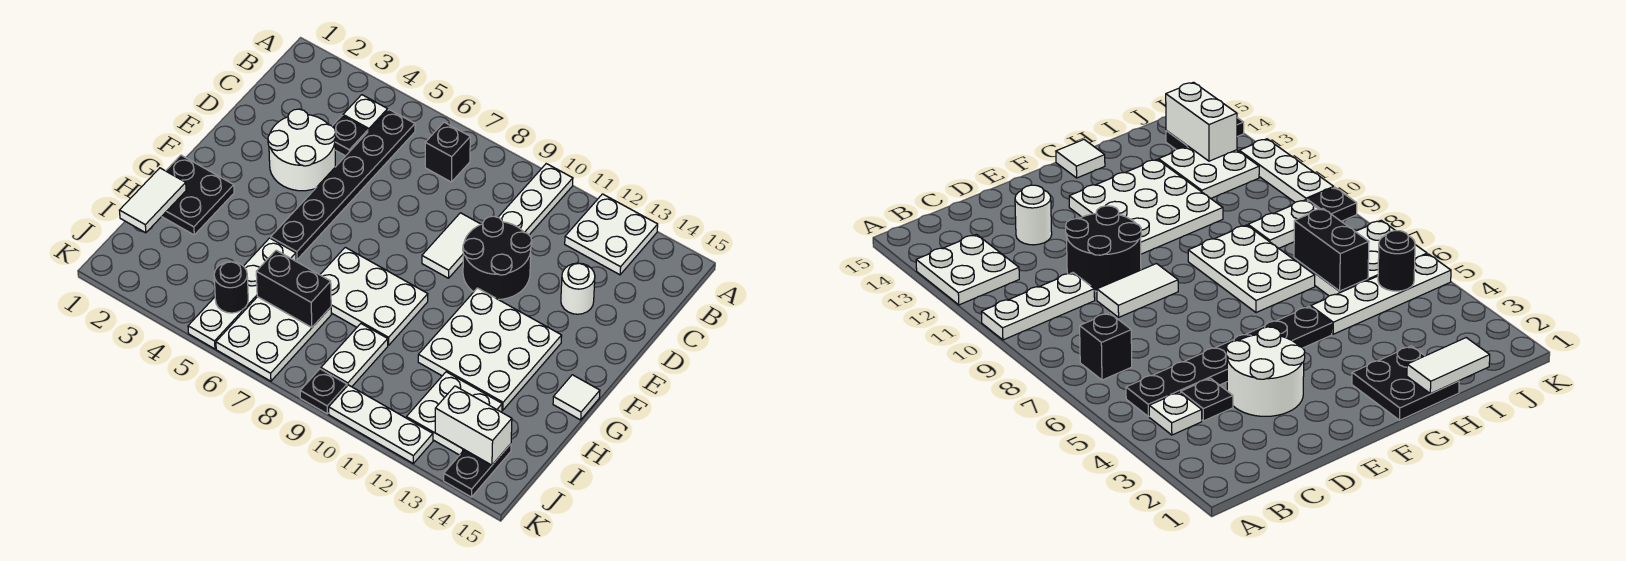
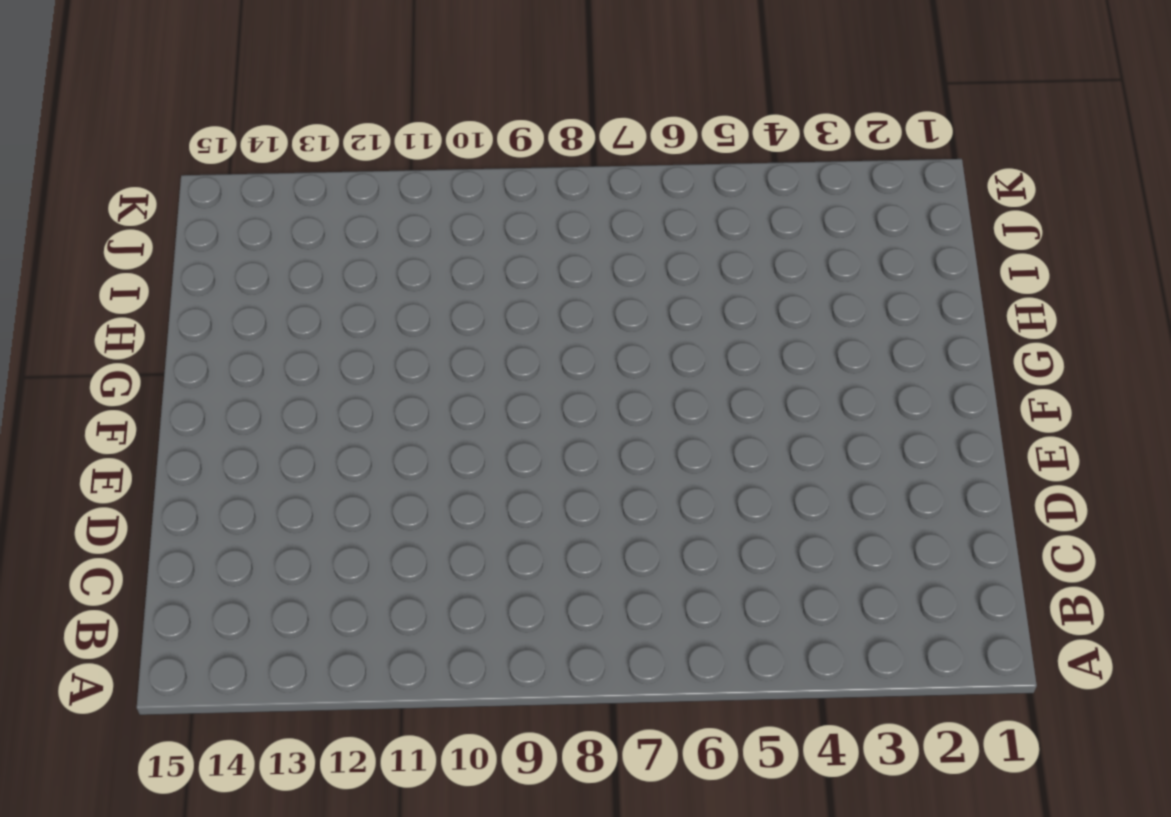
none -> white 1x3 plate [498,164,573,235]
none -> white 2x2 plate [565,194,658,275]
none -> white 1x1 plate [343,95,388,131]

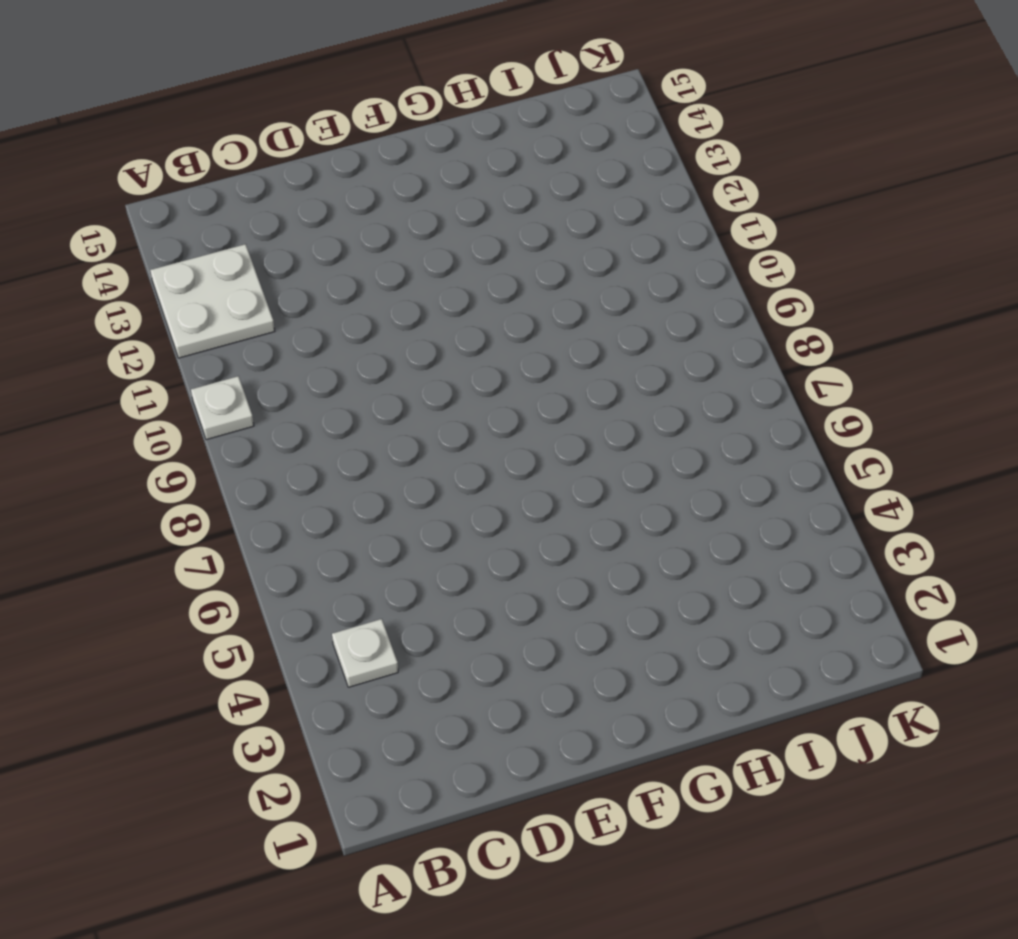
white 1x1 plate [191,376,254,440] -> white 1x3 plate [498,164,573,235]
none -> black 1x6 plate [271,110,415,260]
none -> black 1x1 brick [425,122,470,182]
none -> black 1x1 plate [332,116,368,156]

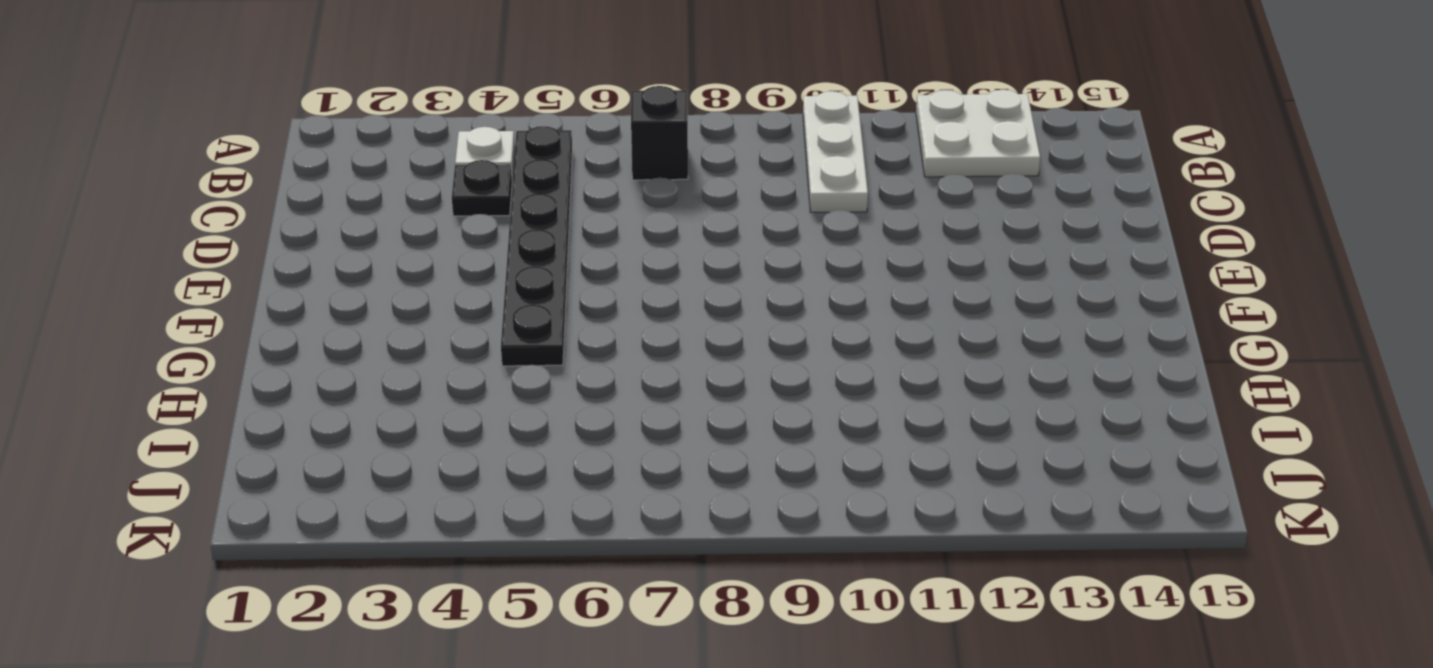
none -> white 2x2 round brick [268,109,336,191]
none -> white 1x2 tile [422,213,481,278]
none -> black 2x2 round brick [463,216,532,299]

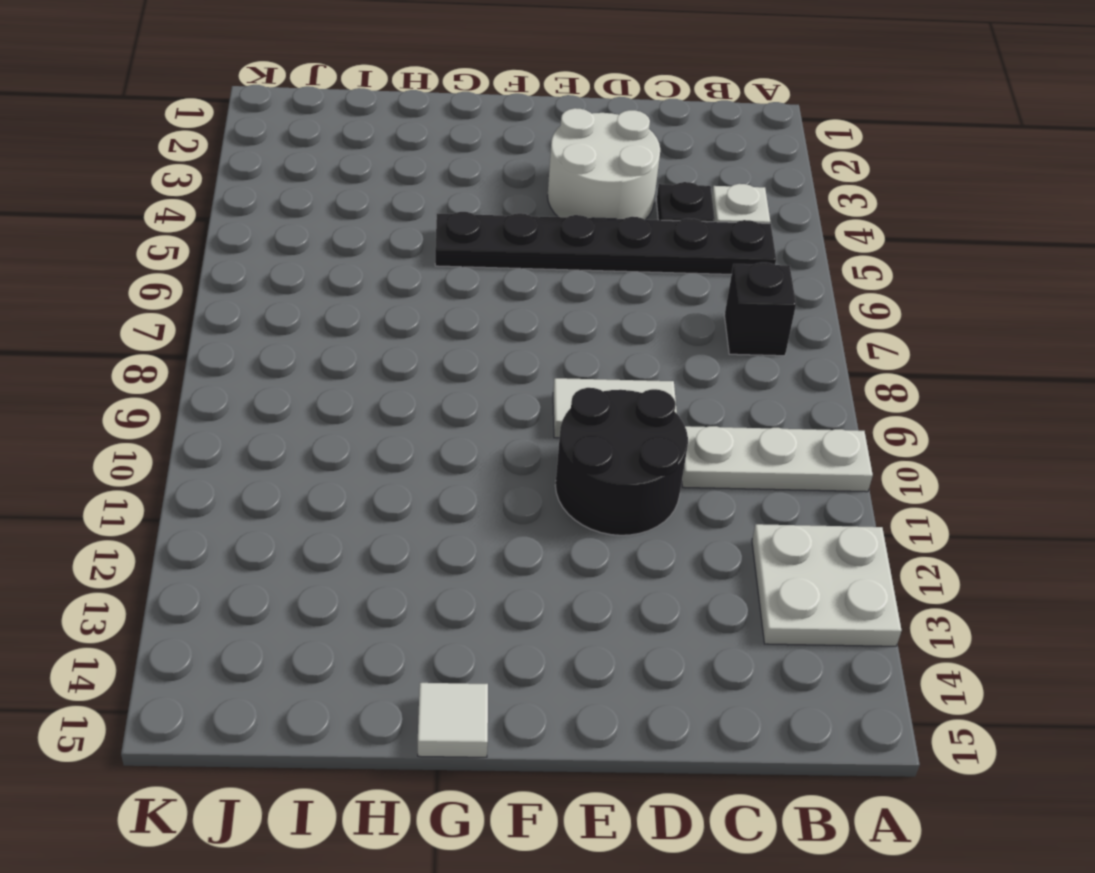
none -> white 1x1 round brick [561,263,595,314]
none -> white 3x3 plate [418,288,562,410]
none -> black 2x2 plate [162,155,234,235]

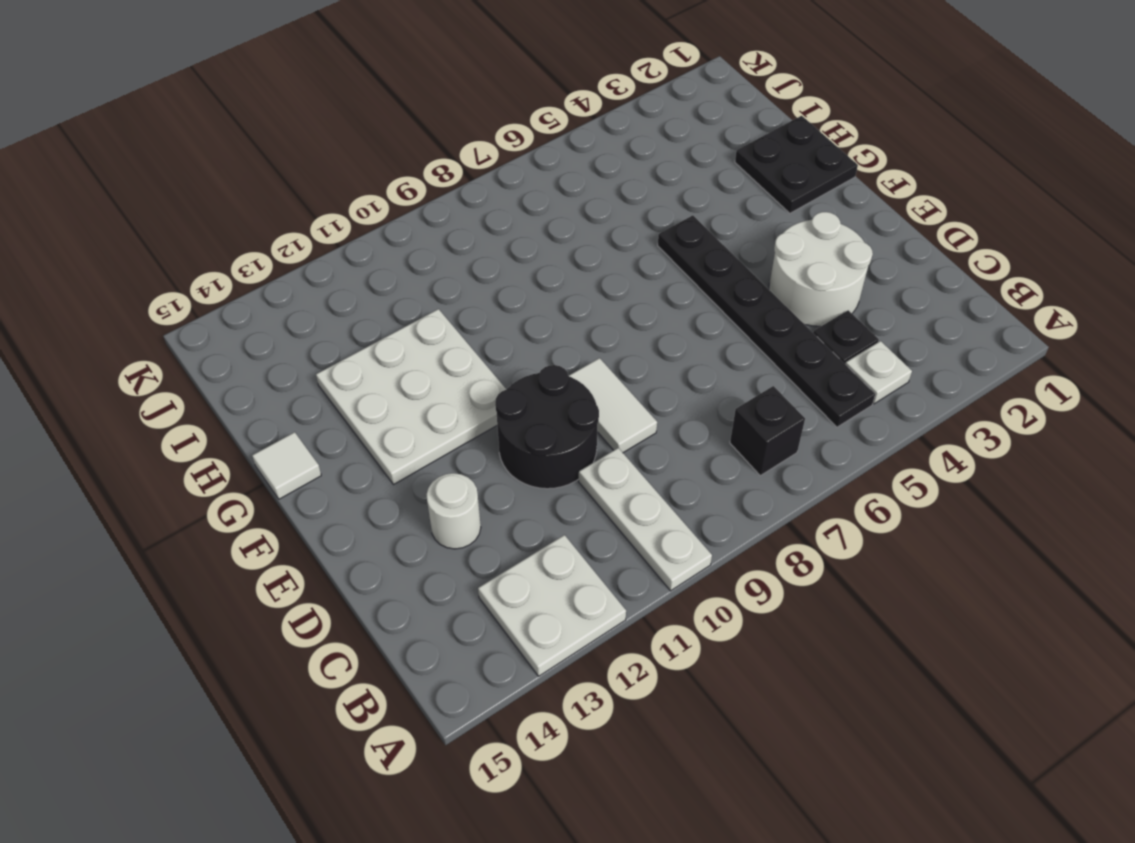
none -> white 2x3 plate [320,247,428,345]
none -> white 1x4 plate [188,238,296,349]
none -> white 2x3 plate [216,297,331,381]

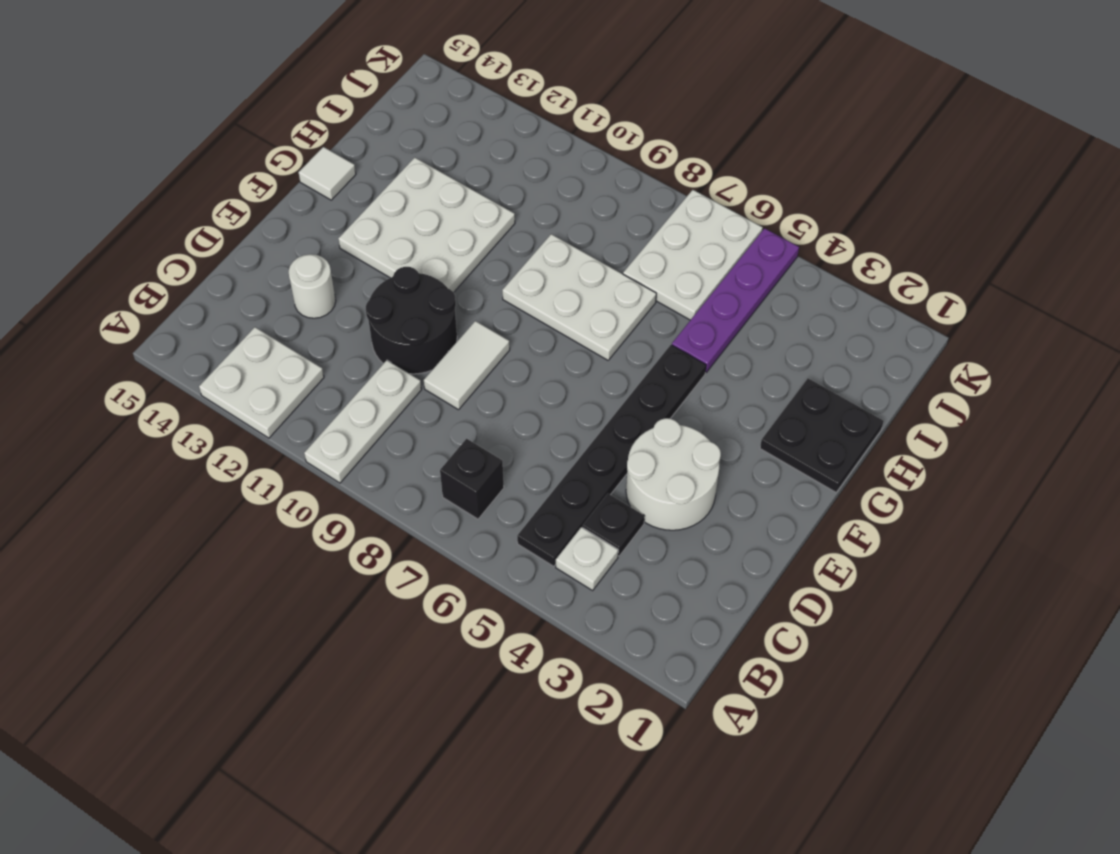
purple 1x4 plate [672,228,799,372] -> white 1x4 plate [188,238,296,349]
none -> white 1x2 plate [321,324,388,387]
none -> white 2x2 plate [406,372,502,455]
none -> black 1x2 plate [444,444,511,497]

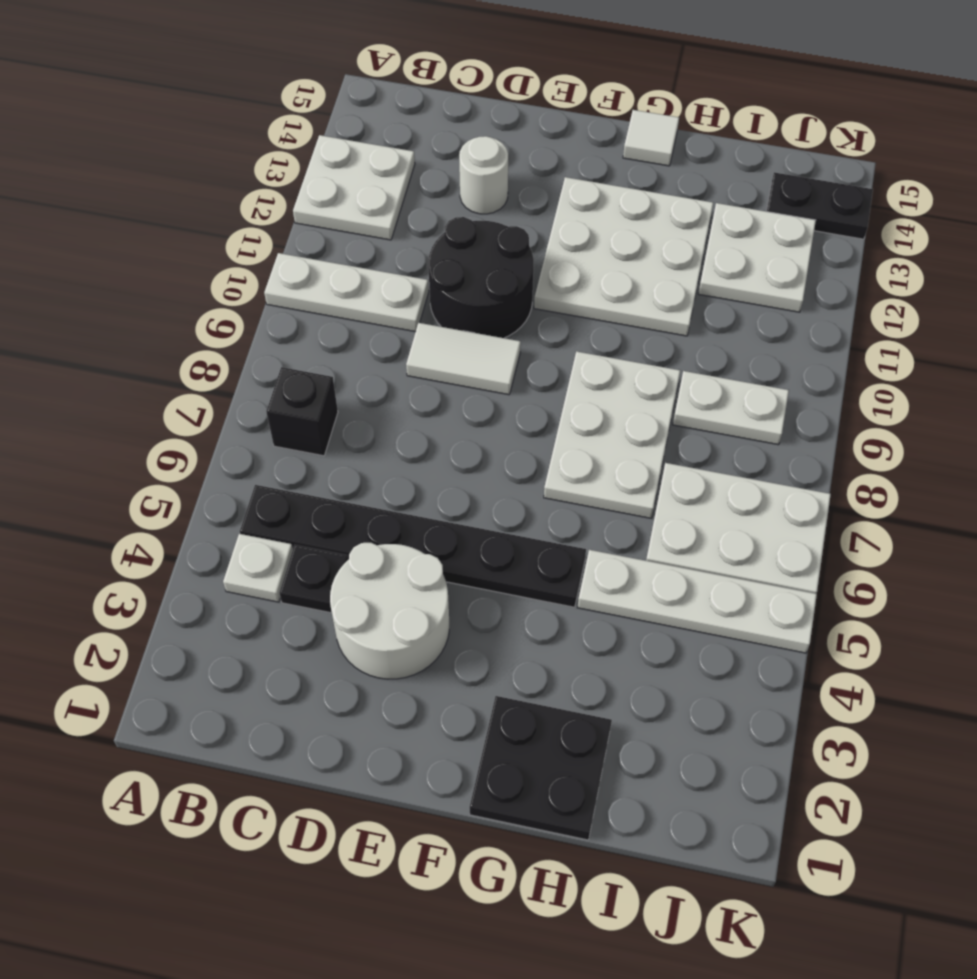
none -> black 1x1 plate [300,369,347,414]
none -> white 1x3 plate [329,385,433,463]
none -> white 1x2 tile [119,168,186,233]

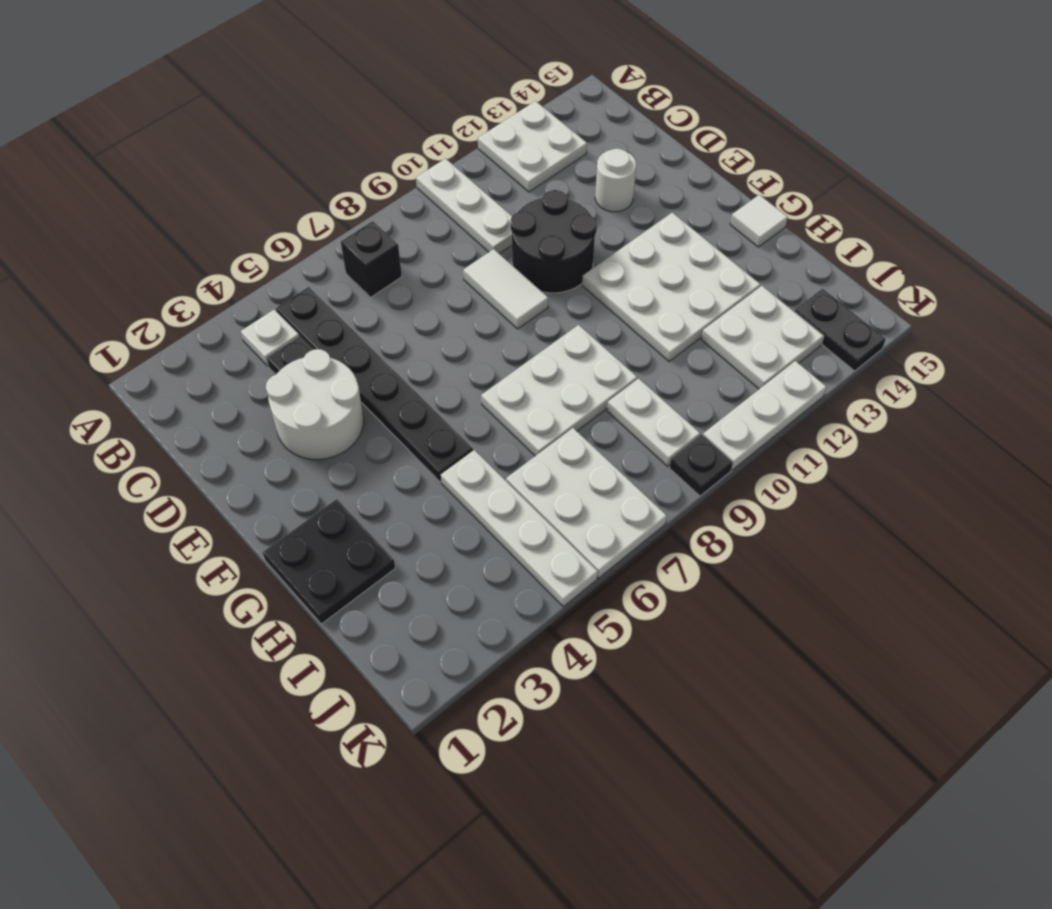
none -> white 1x2 tile [119,168,186,233]
none -> black 1x2 brick [256,250,331,327]
none -> black 1x1 round brick [214,262,248,313]

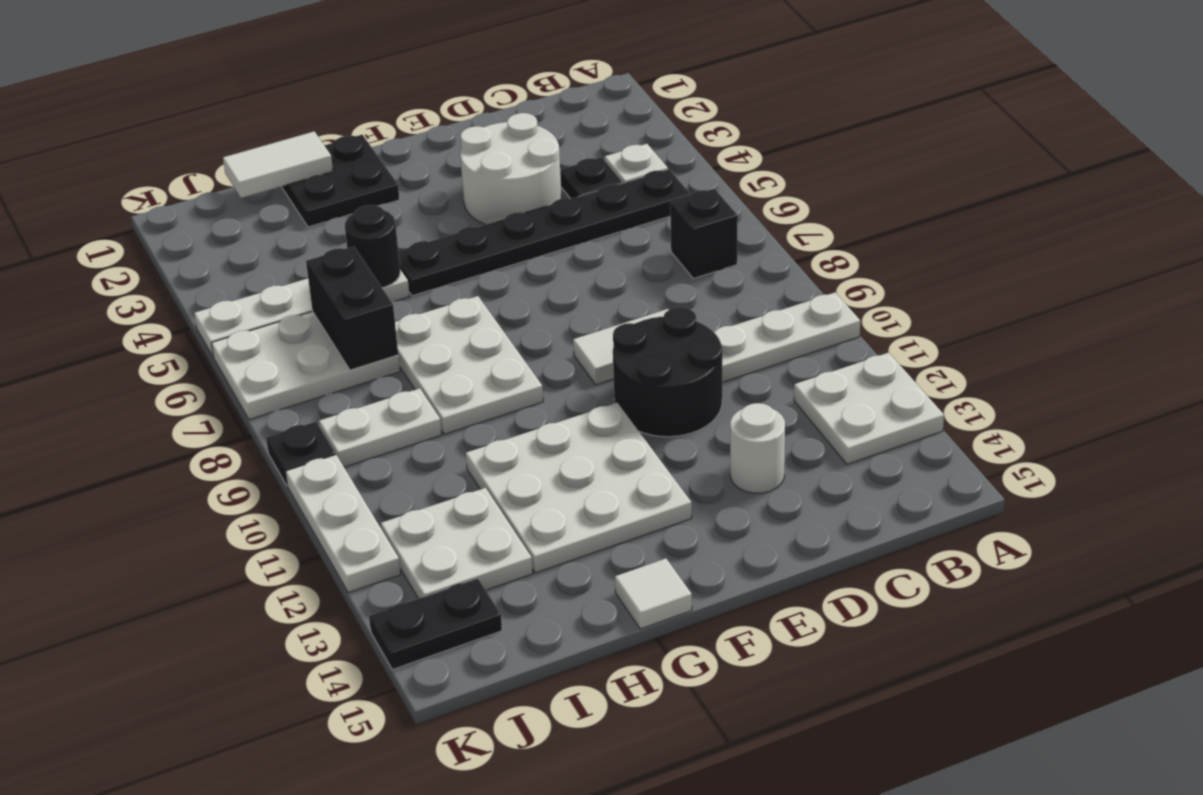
black 1x1 round brick [345,205,400,288] -> black 1x1 round brick moved to [214,262,248,313]
none -> white 1x2 brick [435,386,512,465]

